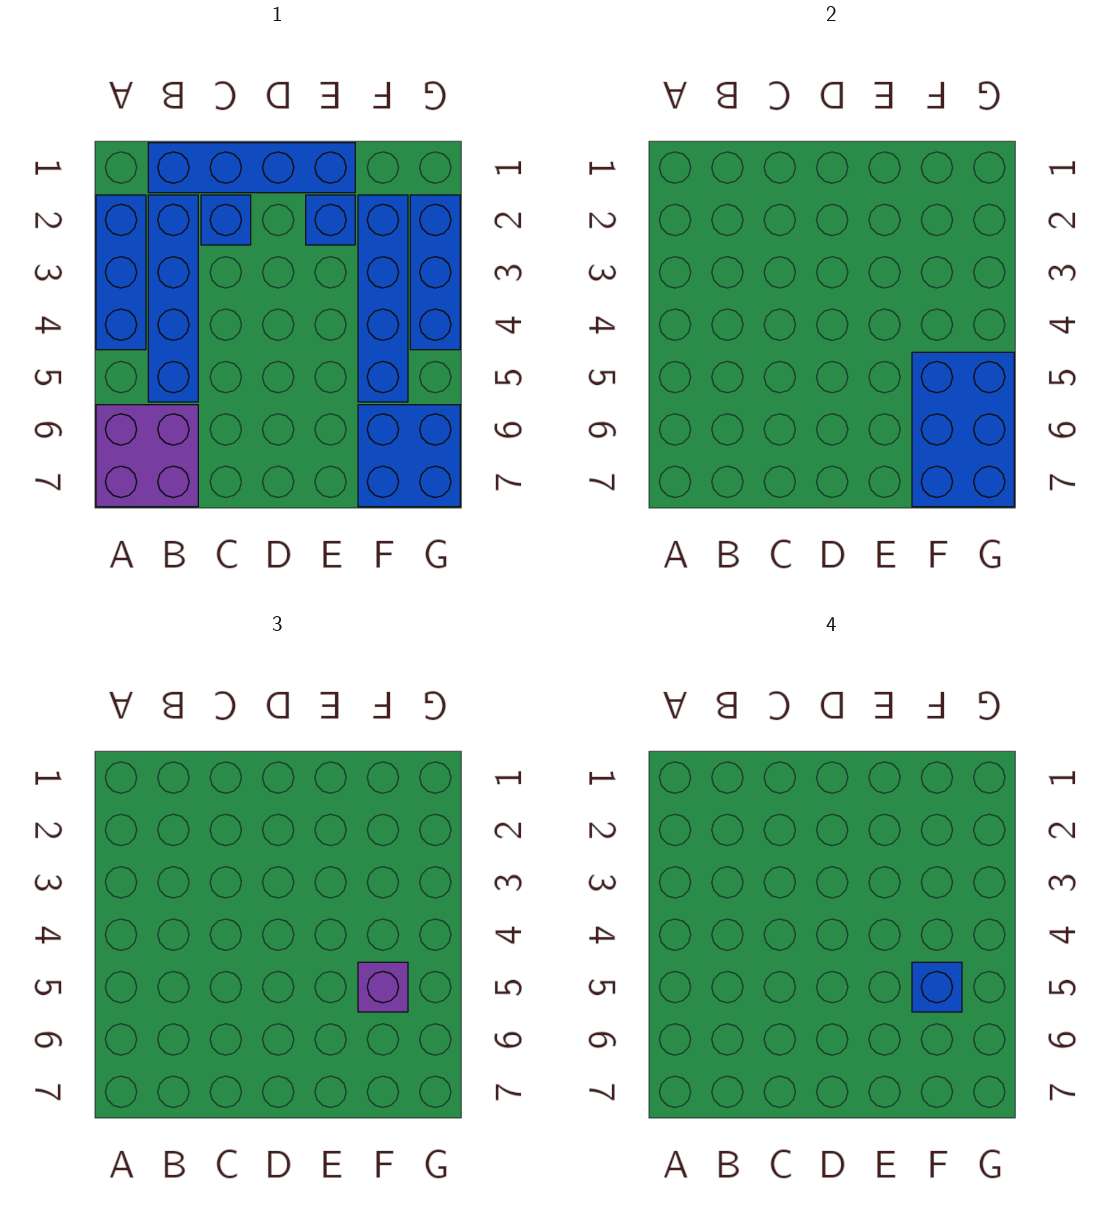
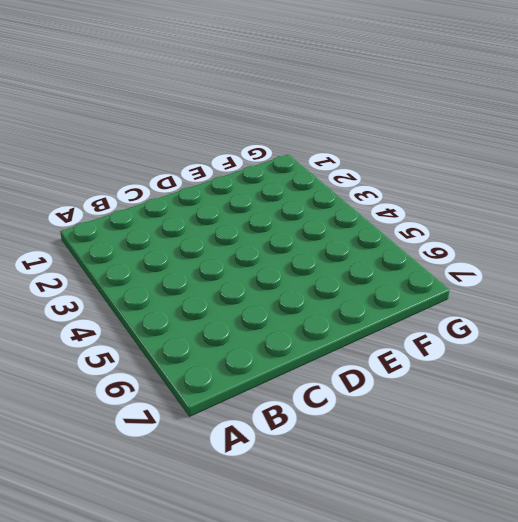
none -> blue 1x3 brick [96,195,146,350]
none -> purple 2x2 brick [96,405,198,507]
none -> blue 1x4 brick [148,143,355,193]

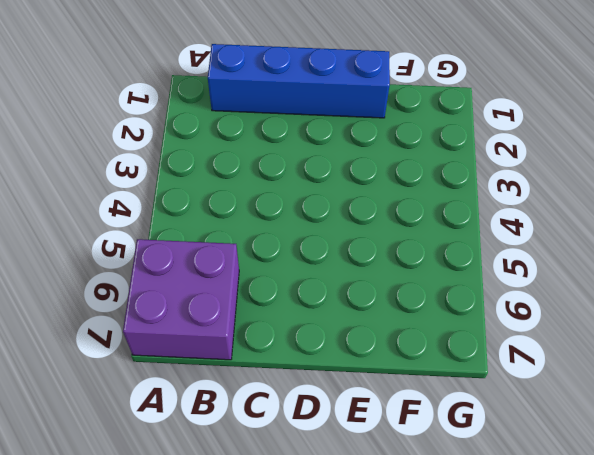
none -> blue 1x3 brick [96,195,146,350]
none -> blue 1x4 brick [148,195,198,402]
none -> blue 1x1 brick [201,195,251,245]

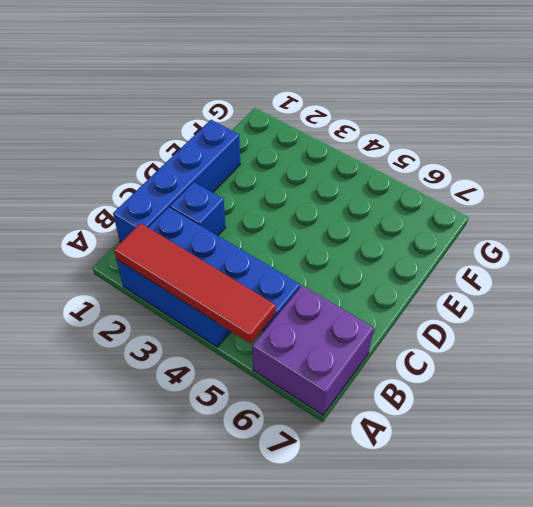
red 1x4 tile [114,223,276,344] -> none
none -> blue 1x1 brick [306,195,355,245]
none -> blue 1x4 brick [358,195,408,402]
none -> blue 2x2 brick [358,405,460,507]

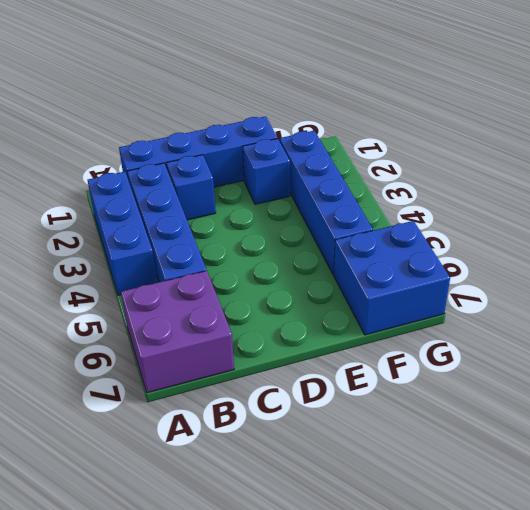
none -> blue 1x3 brick [410,195,460,350]
none -> blue 2x3 brick [912,352,1014,507]
none -> purple 1x1 brick [358,962,408,1012]

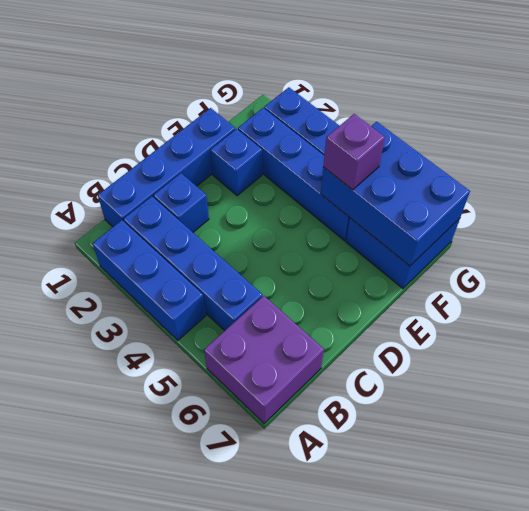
none -> blue 1x1 brick [912,962,962,1012]

